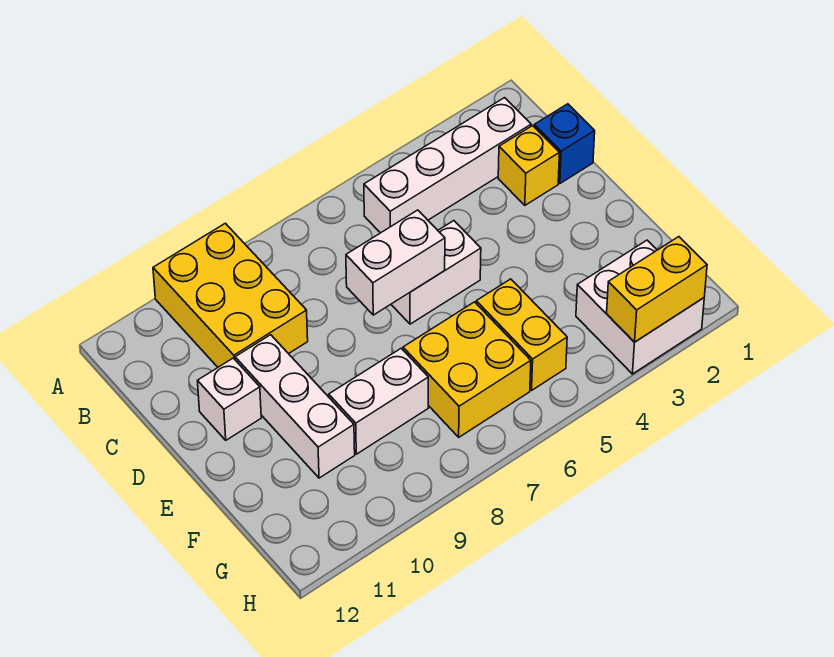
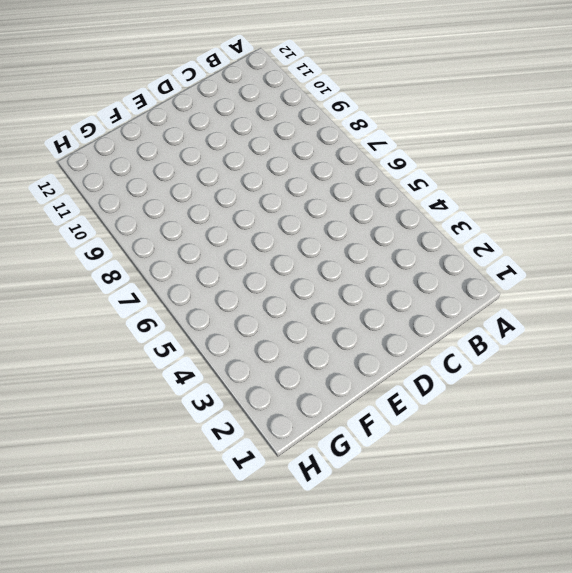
none -> yellow 2x3 brick [153,223,308,367]
none -> white 1x4 brick [364,98,531,233]
none -> blue 1x1 brick [534,104,595,183]

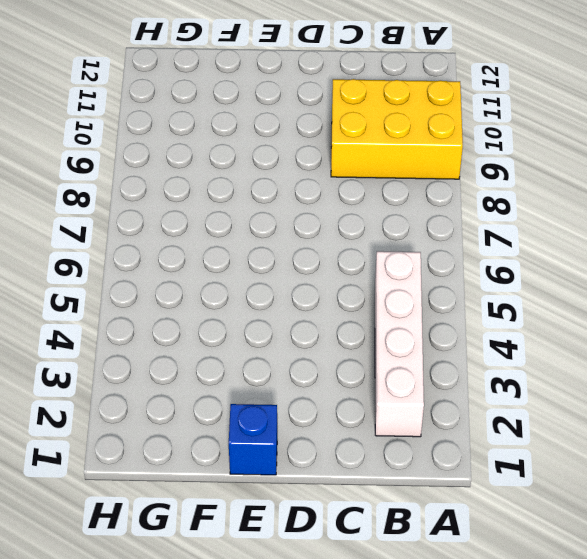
blue 1x1 brick [229,404,277,475] -> blue 1x1 brick moved to [534,104,595,183]
none -> yellow 1x1 brick [498,126,560,205]
none -> white 1x2 brick [391,221,481,324]
none -> white 1x3 brick [235,335,355,478]

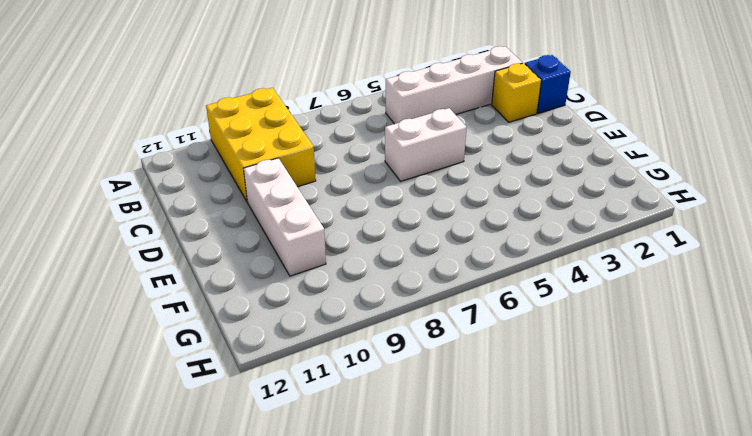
none -> white 1x1 brick [198,358,261,440]
none -> yellow 1x2 brick [476,279,567,390]
none -> yellow 2x2 brick [403,302,531,437]

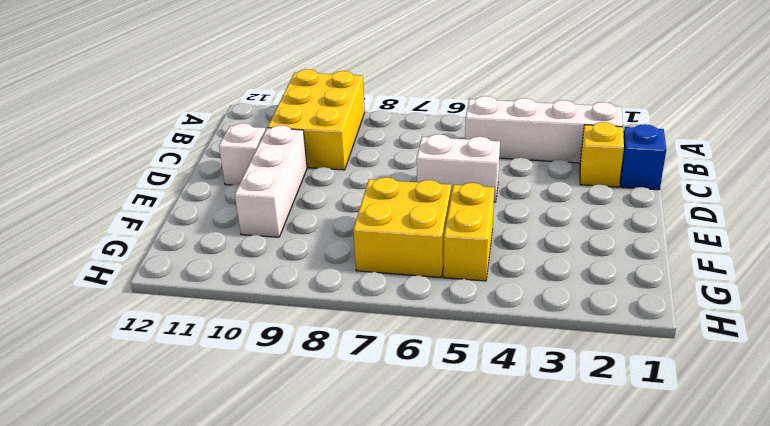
none -> white 1x2 brick [329,348,428,454]
none -> white 2x2 brick [576,240,704,374]
none -> white 1x2 brick [346,210,445,315]

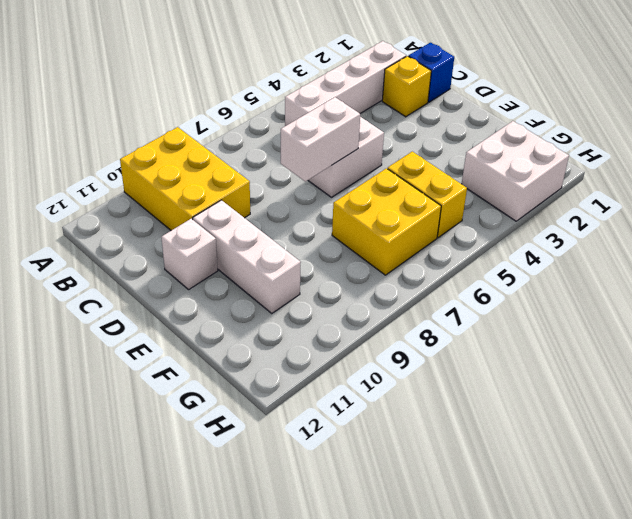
none -> white 1x2 brick [329,348,428,454]
none -> yellow 1x2 brick [607,237,707,342]

